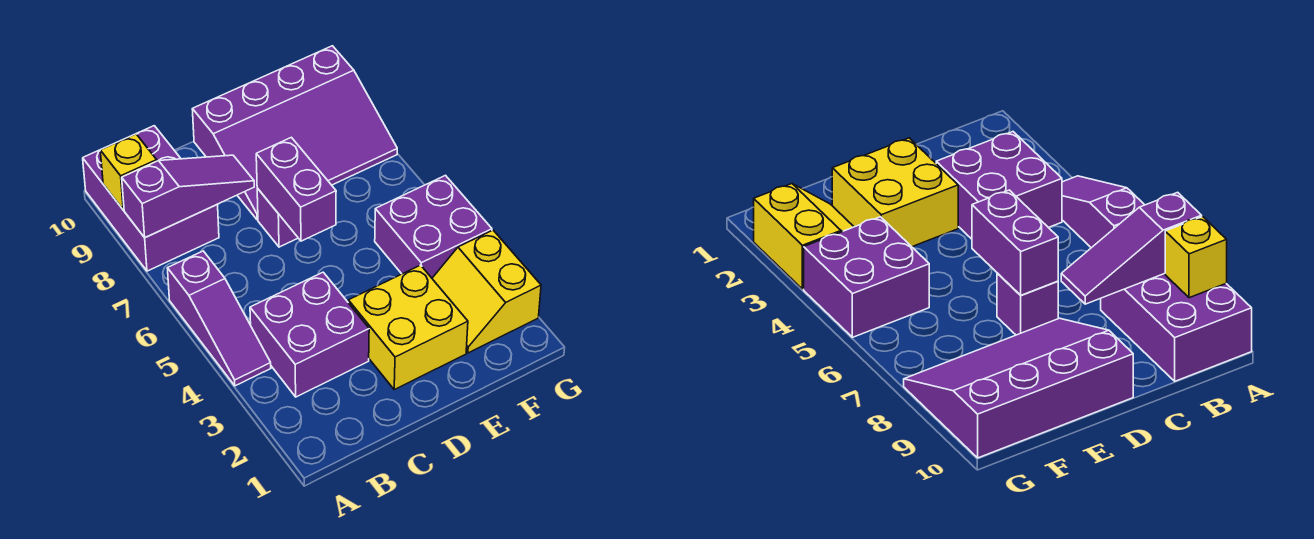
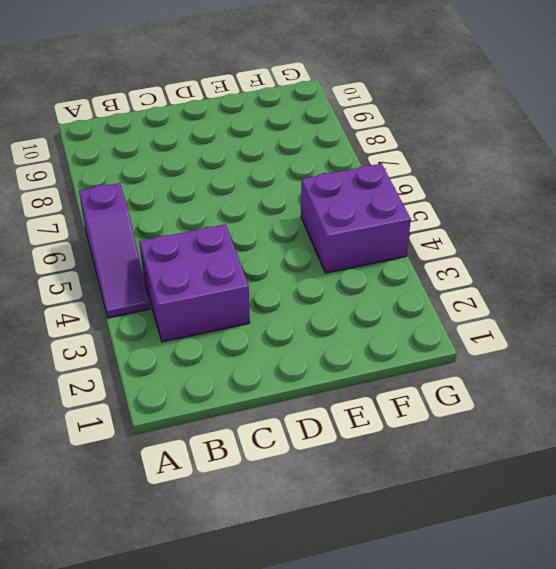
none -> purple 2x3 brick [83,126,219,271]
none -> yellow 2x2 brick [348,265,468,390]

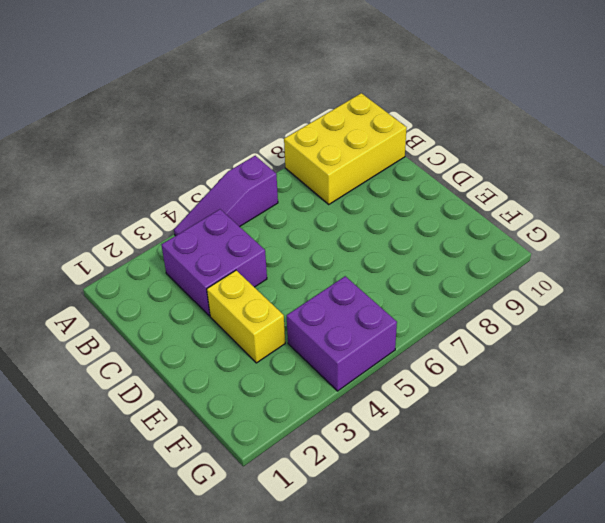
yellow 2x3 brick [284,93,407,204] -> purple 2x3 brick [83,126,219,271]
yellow 1x2 brick [207,270,285,363] -> yellow 2x2 brick [348,265,468,390]
none -> purple 1x1 brick [257,188,298,247]
none -> purple 3x4 slope [192,46,397,220]

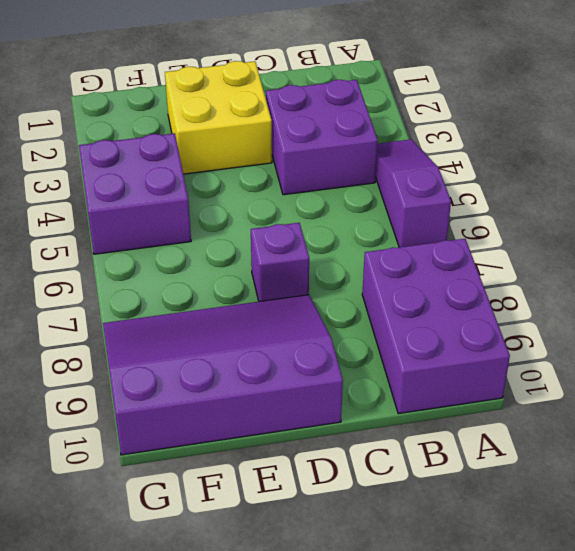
none -> yellow 2x2 slope [432,230,541,353]
none -> purple 1x3 slope [122,155,254,238]

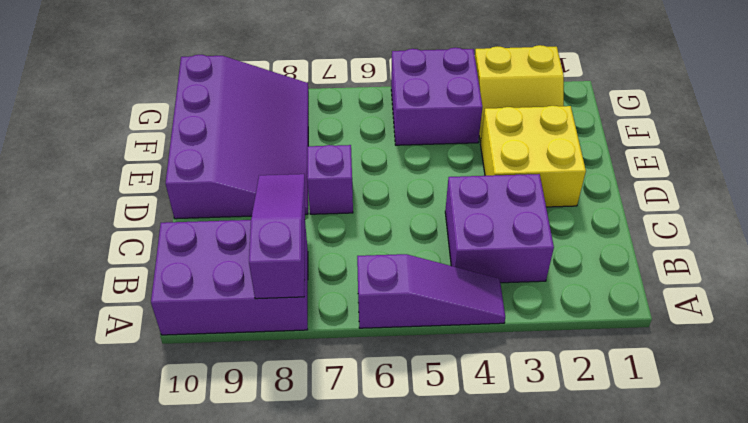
none -> yellow 1x1 brick [100,134,157,210]
none -> purple 1x2 brick [256,137,336,241]

